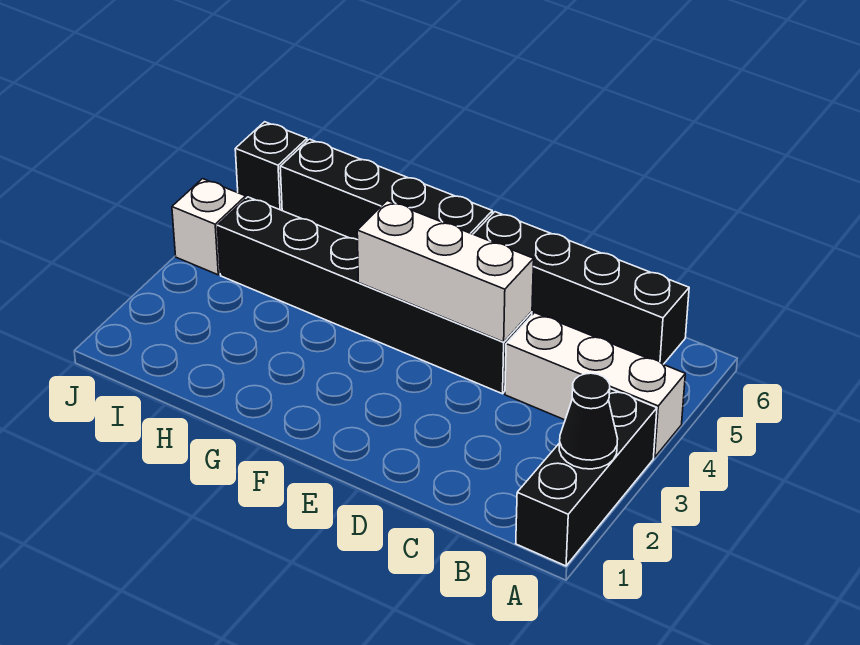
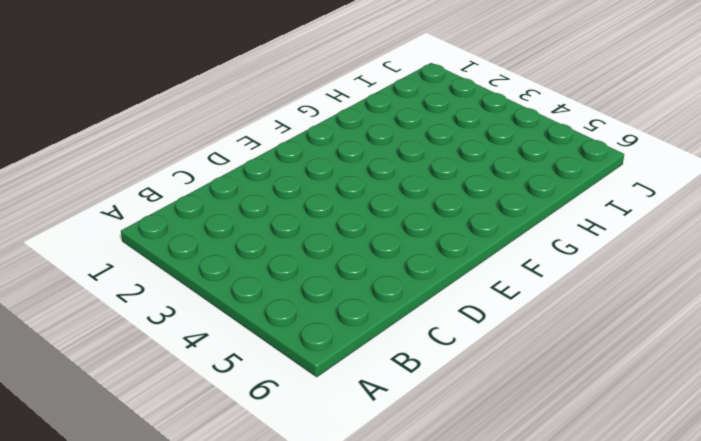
none -> black 1x3 brick [516,389,657,566]
none -> white 1x3 brick [505,313,685,457]

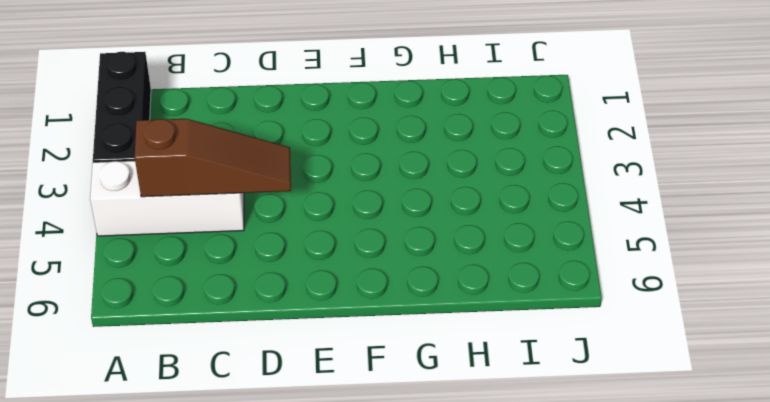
brown 1x3 slope [135,119,291,197] -> white 1x3 brick [357,201,534,342]
none -> black 1x4 brick [473,212,689,364]
none -> black 1x6 brick [218,197,532,394]

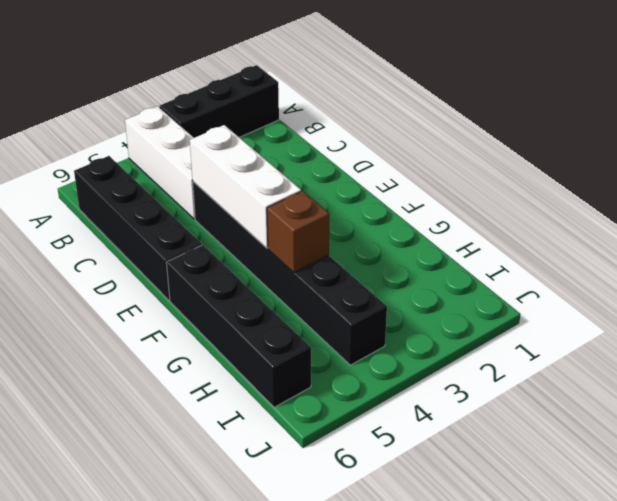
brown 1x1 brick [267,191,329,273] -> none
none -> white 1x1 brick [172,179,246,275]
none -> black 1x1 brick [235,122,307,210]

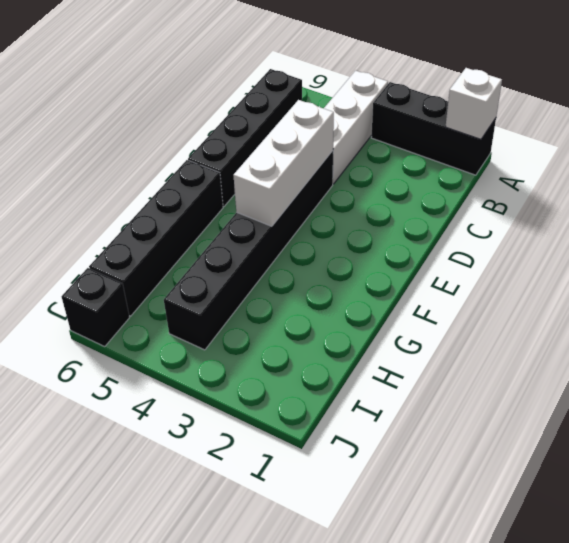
white 1x1 brick [445,68,502,139] -> white 1x1 brick moved to [172,179,246,275]
none -> black 1x1 cone [559,373,618,469]

